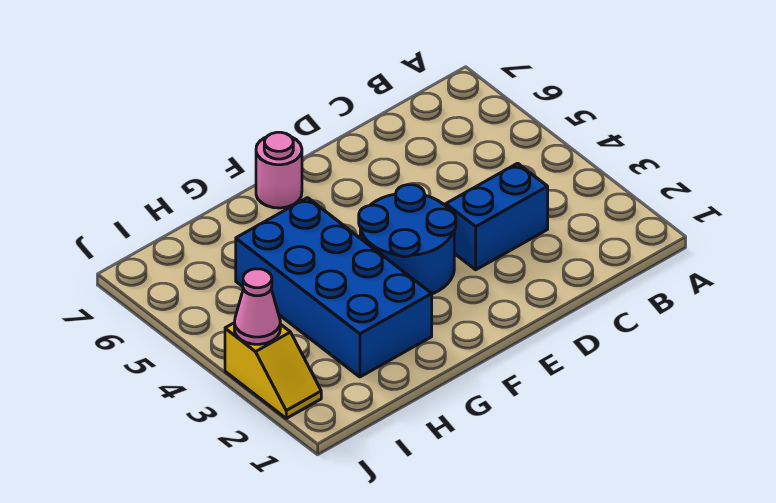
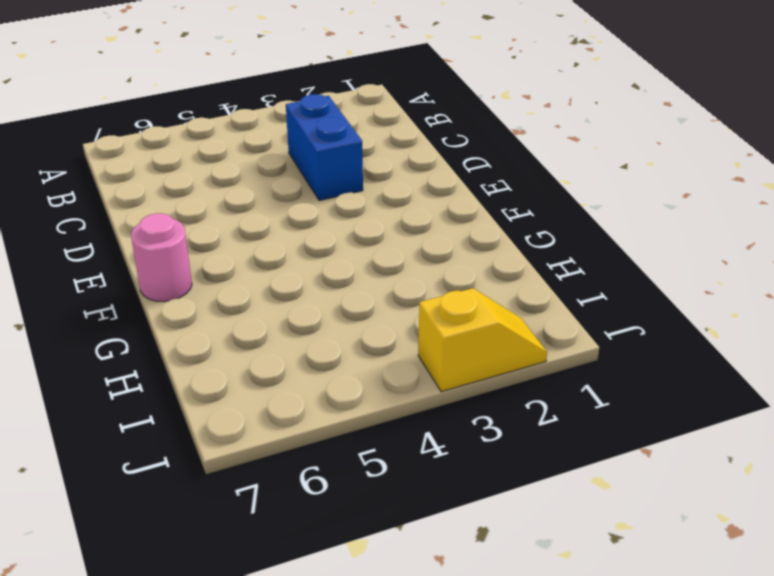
none -> blue 2x2 round brick [359,185,456,294]
none -> blue 2x4 brick [236,198,432,377]

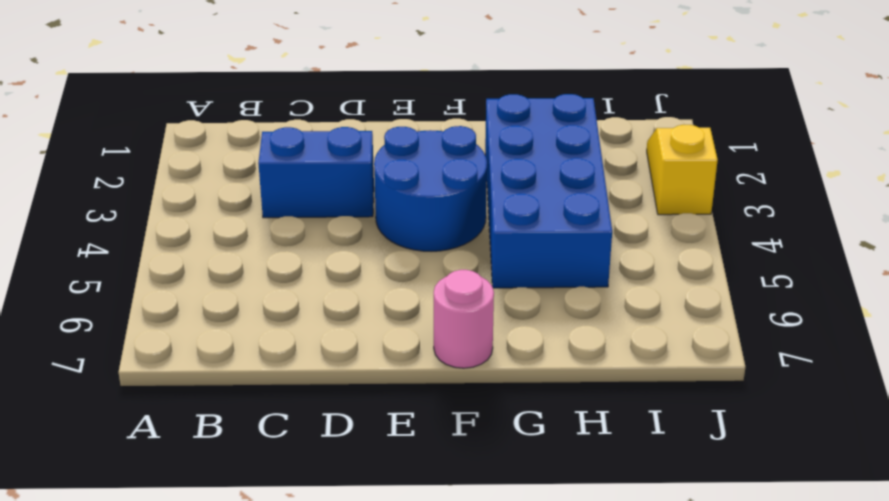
none -> pink 1x1 cone [234,269,280,344]

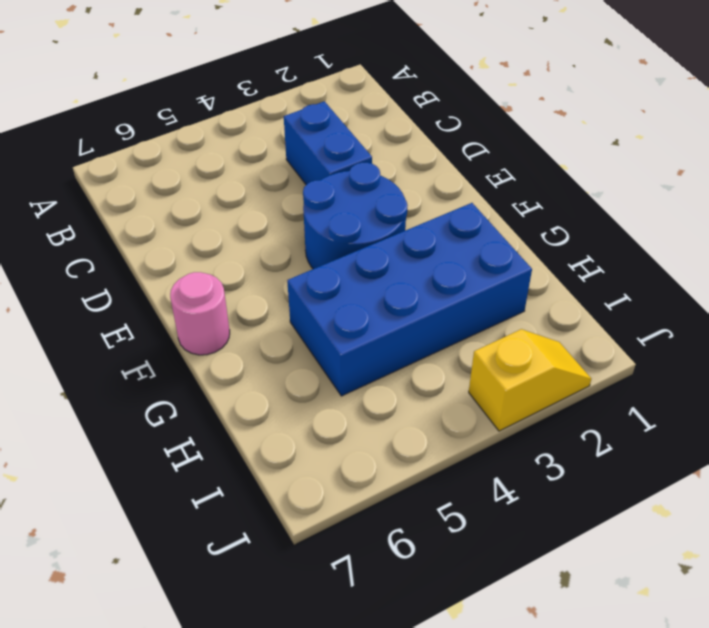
none -> pink 1x1 cone [234,269,280,344]

